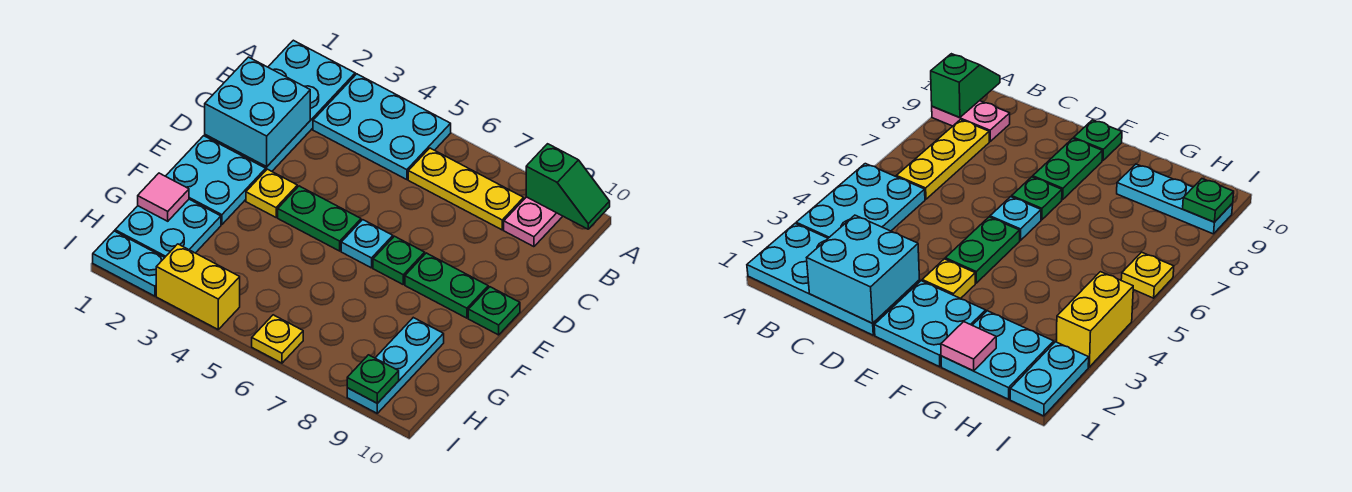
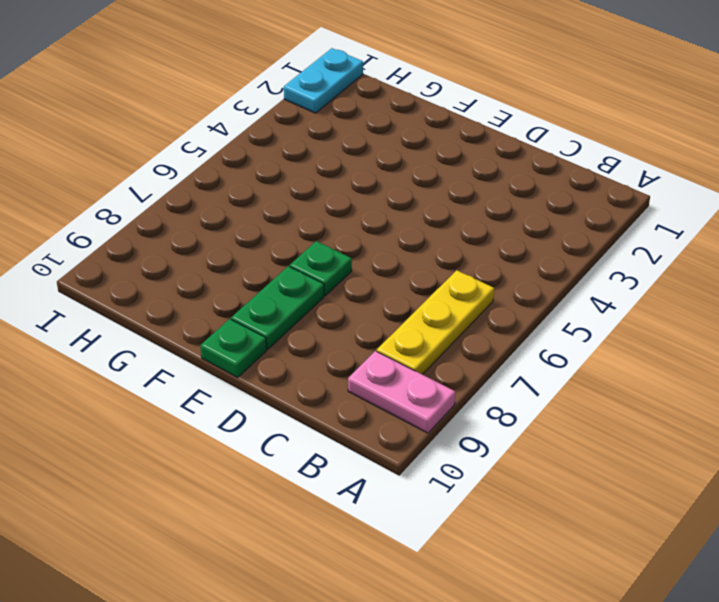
none -> cyan 2x4 plate [205,40,355,171]
none -> cyan 2x3 plate [313,74,451,180]
none -> cyan 2x2 plate [166,136,266,225]

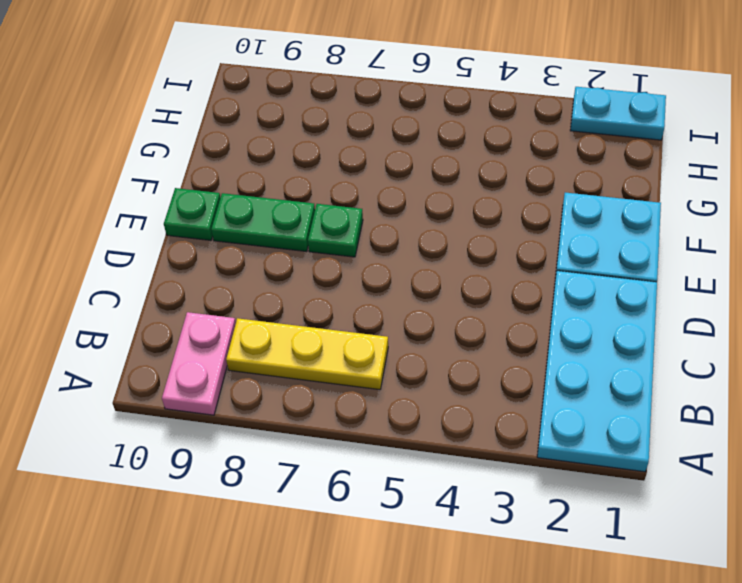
none -> cyan 2x3 plate [313,74,451,180]
none -> yellow 1x1 plate [246,169,297,217]
none -> green 1x2 plate [278,186,361,251]

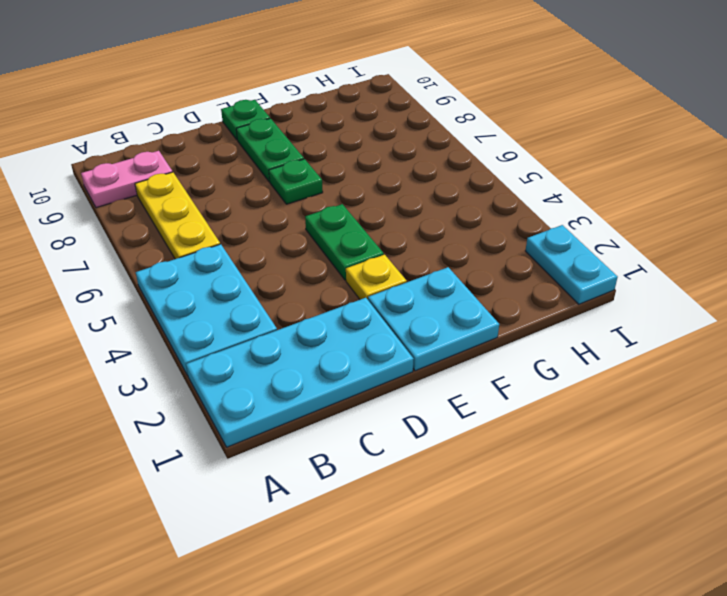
none -> cyan 1x1 plate [341,220,393,268]
none -> cyan 2x2 plate [115,199,221,257]
none -> cyan 1x3 plate [347,318,444,413]

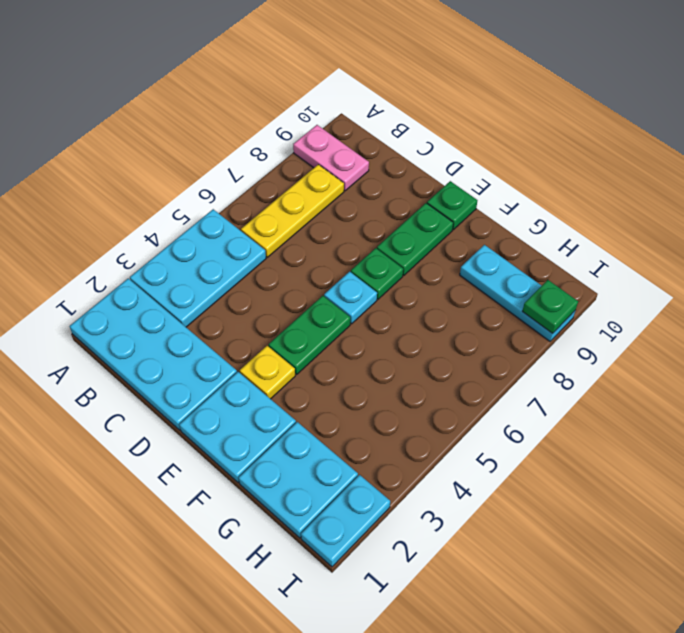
none -> yellow 1x2 brick [156,244,240,329]
none -> yellow 1x1 plate [252,315,303,363]
none -> green 1x2 slope [526,144,610,229]

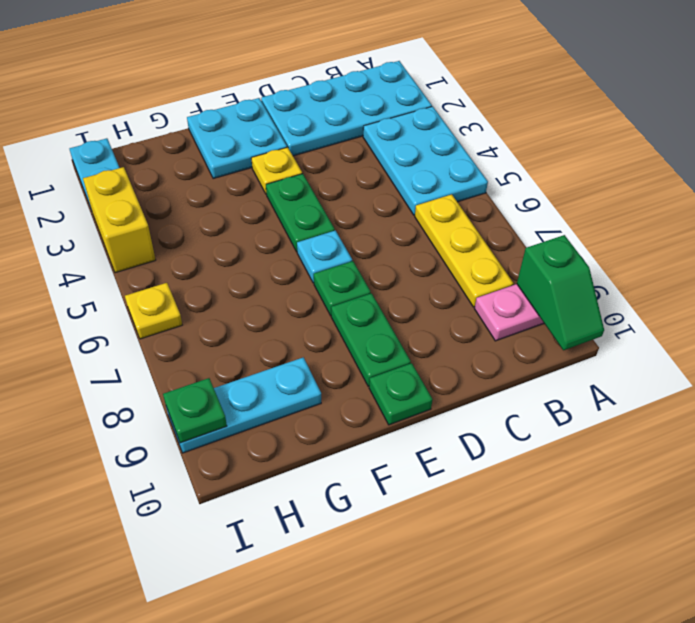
none -> cyan 2x2 plate [115,199,221,257]
none -> cyan 2x2 brick [205,57,310,167]
none -> pink 1x1 tile [138,173,189,221]

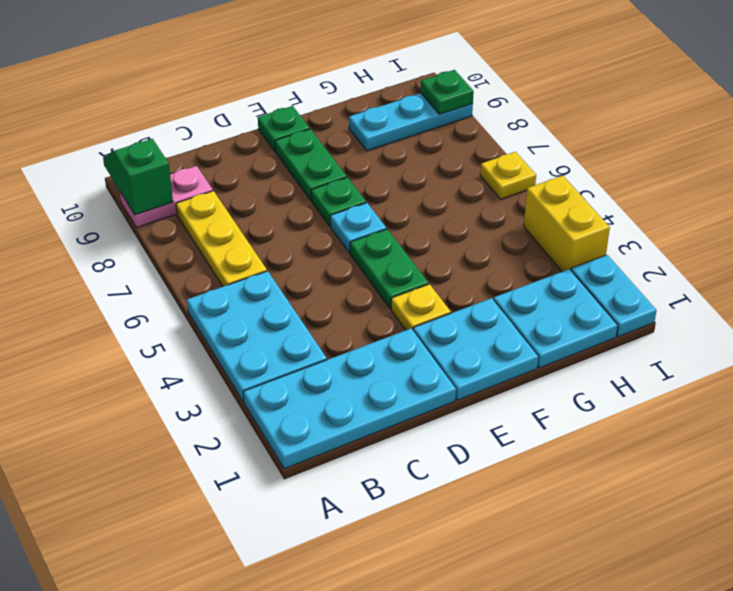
none -> cyan 2x2 brick [205,57,310,167]
none -> pink 1x1 tile [138,173,189,221]

